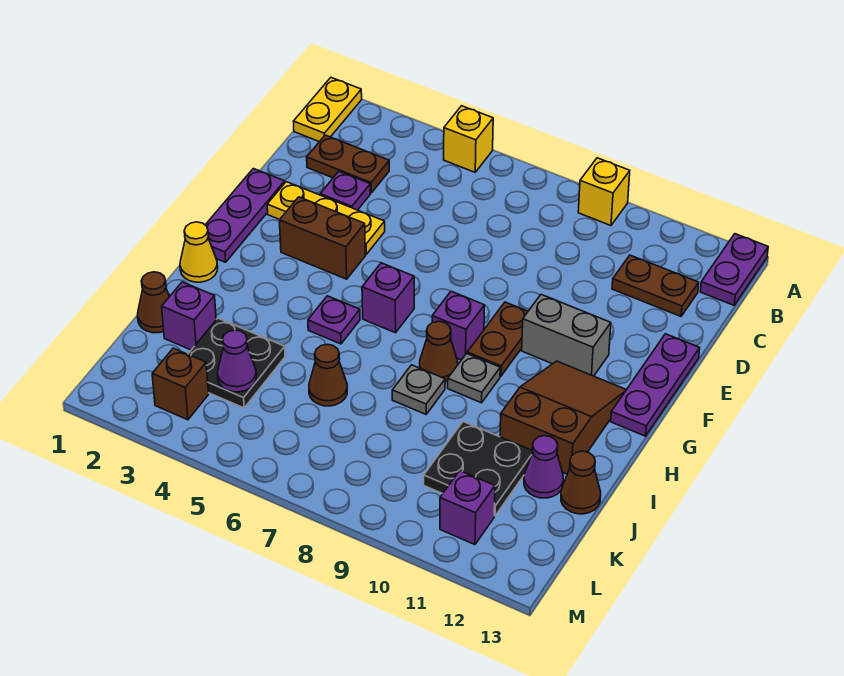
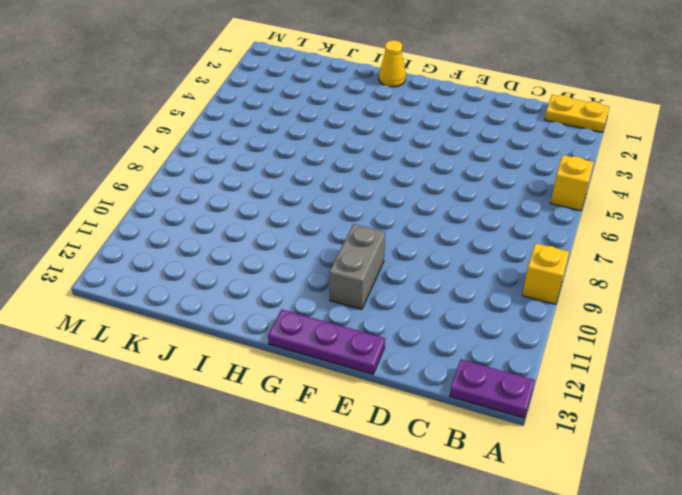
none -> brown 1x2 plate [307,135,389,193]
none -> brown 1x2 plate [612,255,699,316]
none -> purple 1x1 plate [320,172,370,210]
none -> purple 1x3 plate [206,169,285,262]

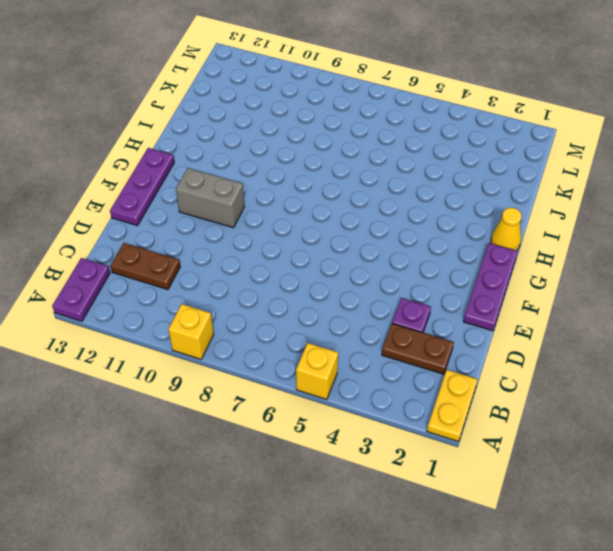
none -> yellow 1x3 plate [267,182,385,254]
none -> brown 1x2 brick [279,197,365,279]
none -> brown 1x2 plate [467,302,528,376]
none -> purple 1x1 brick [362,263,414,333]

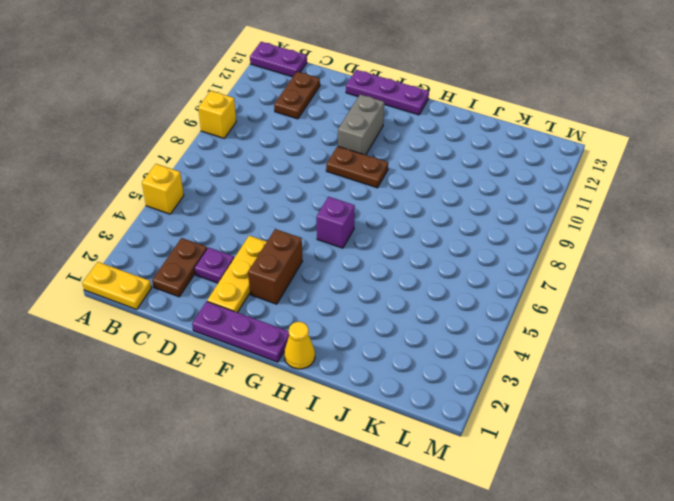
none -> purple 1x1 brick [432,291,485,360]
none -> brown 2x3 slope [500,361,626,474]
none -> purple 1x1 plate [308,296,360,344]
none -> brown 1x1 cone [420,321,458,382]

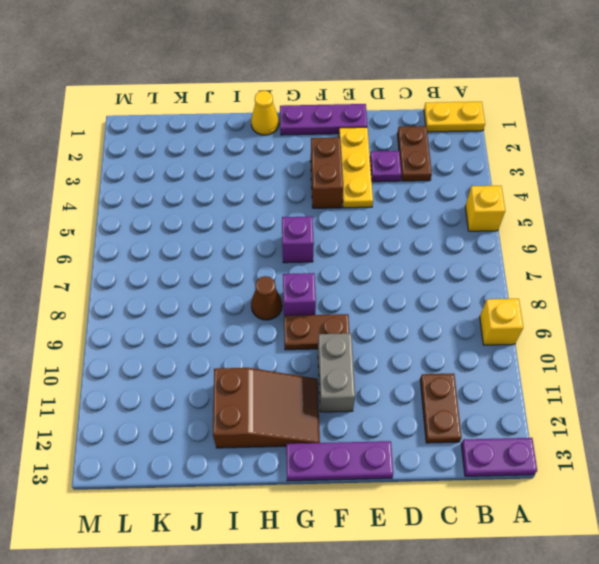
none -> purple 1x1 plate [308,296,360,344]
none -> grey 1x1 plate [448,353,500,403]
none -> grey 1x1 plate [392,365,445,414]
none -> brown 1x1 cone [138,272,170,333]

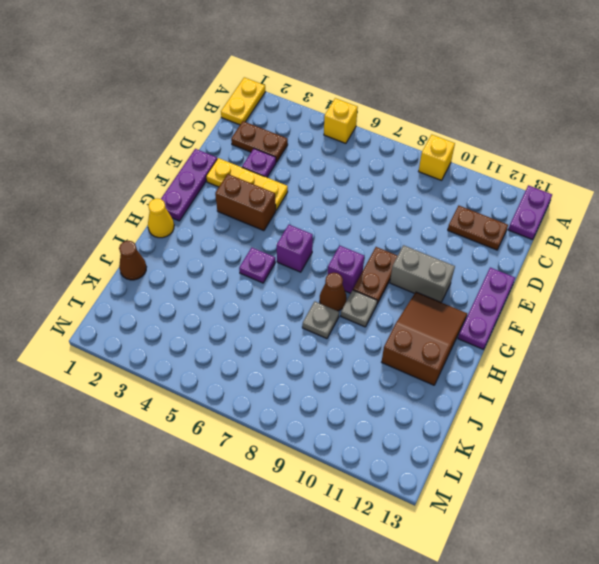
none -> purple 1x1 brick [162,282,216,350]
none -> black 2x2 plate [188,318,285,408]
none -> brown 1x1 cone [309,344,347,406]
none -> black 2x2 plate [424,422,533,516]

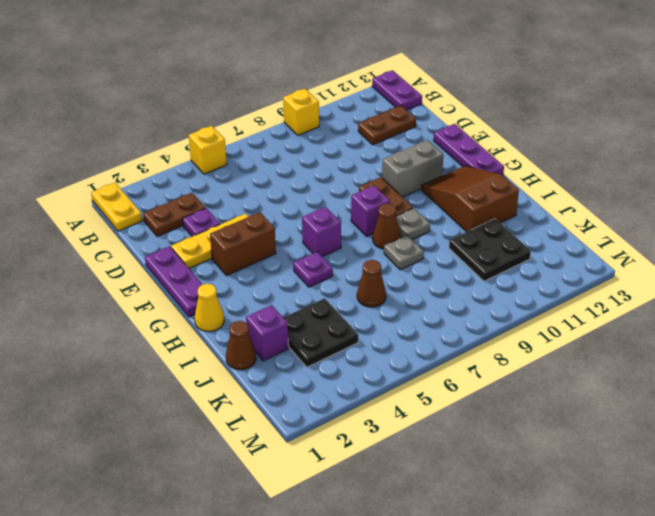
none -> purple 1x1 cone [524,436,563,498]
none -> brown 1x1 cone [561,451,601,514]
none -> brown 1x1 brick [152,348,209,420]
none -> purple 1x1 brick [440,471,495,545]

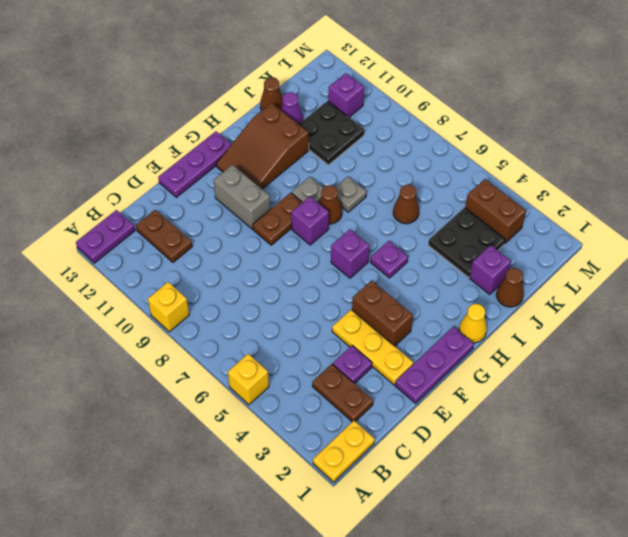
brown 1x2 brick [465,179,526,244] -> brown 1x1 brick [152,348,209,420]
none -> purple 1x1 cone [218,330,256,392]

